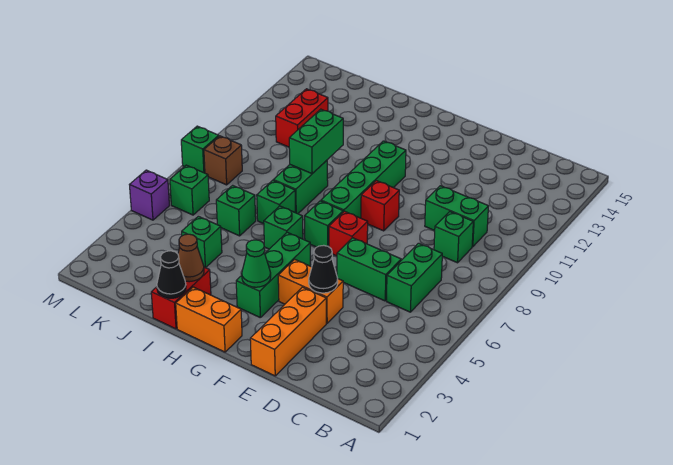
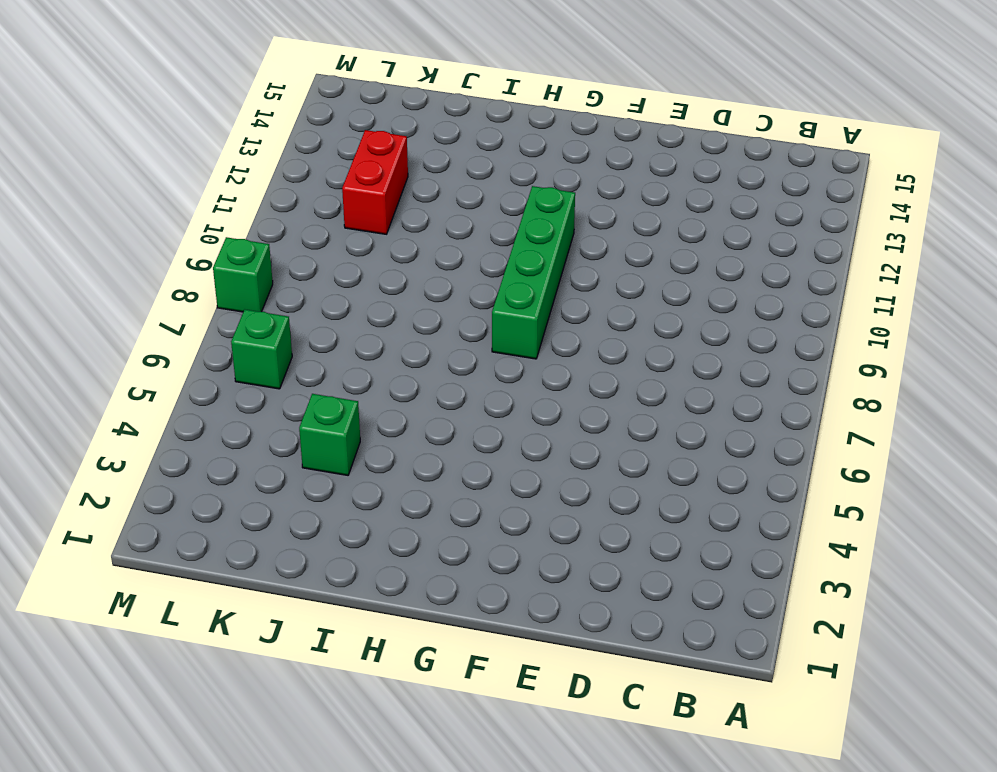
none -> green 1x2 brick [387,243,442,312]
none -> green 1x1 brick [434,212,473,263]
none -> green 1x2 brick [425,186,489,247]

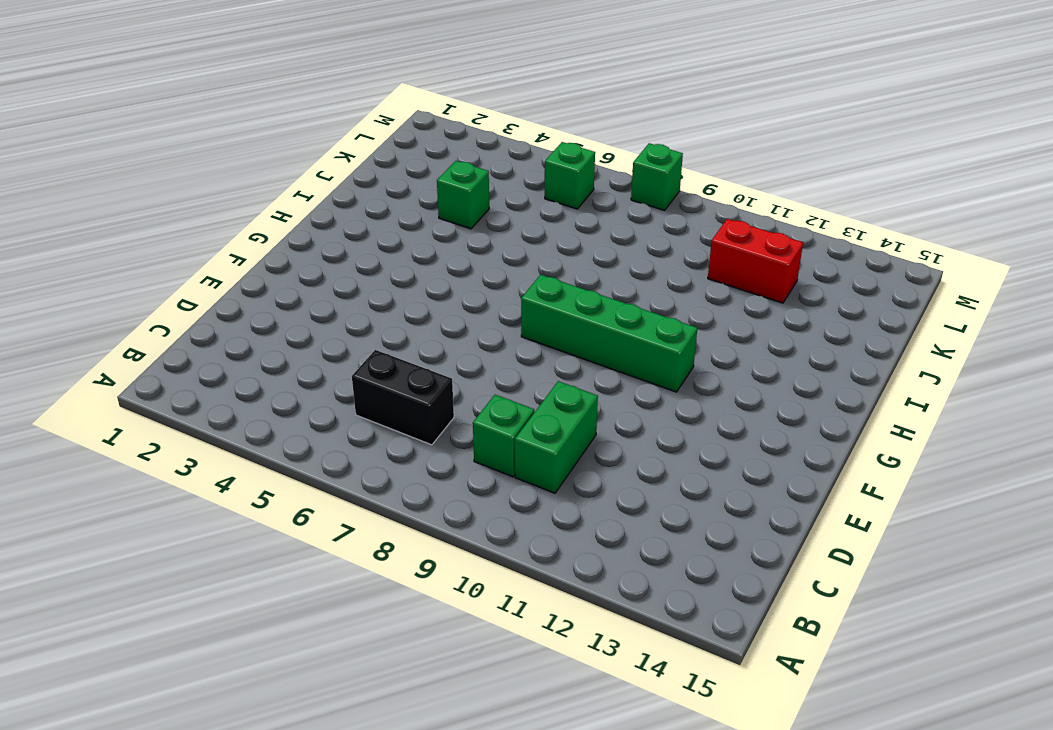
black 1x2 brick [352,350,454,445] -> green 1x2 brick [387,243,442,312]
none -> green 1x2 brick [337,238,401,301]
none -> orange 1x3 brick [250,287,326,376]
none -> orange 1x2 brick [278,259,343,323]

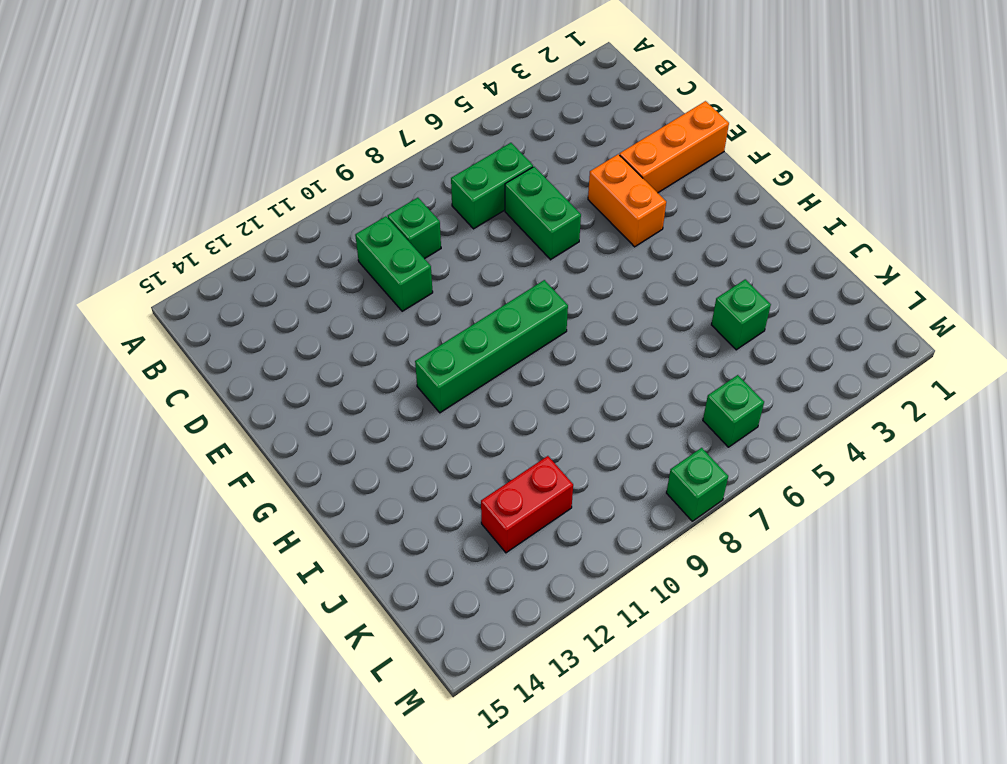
none -> red 1x1 brick [329,211,368,256]
none -> red 1x1 brick [361,181,399,231]
none -> orange 1x2 brick [176,287,242,352]

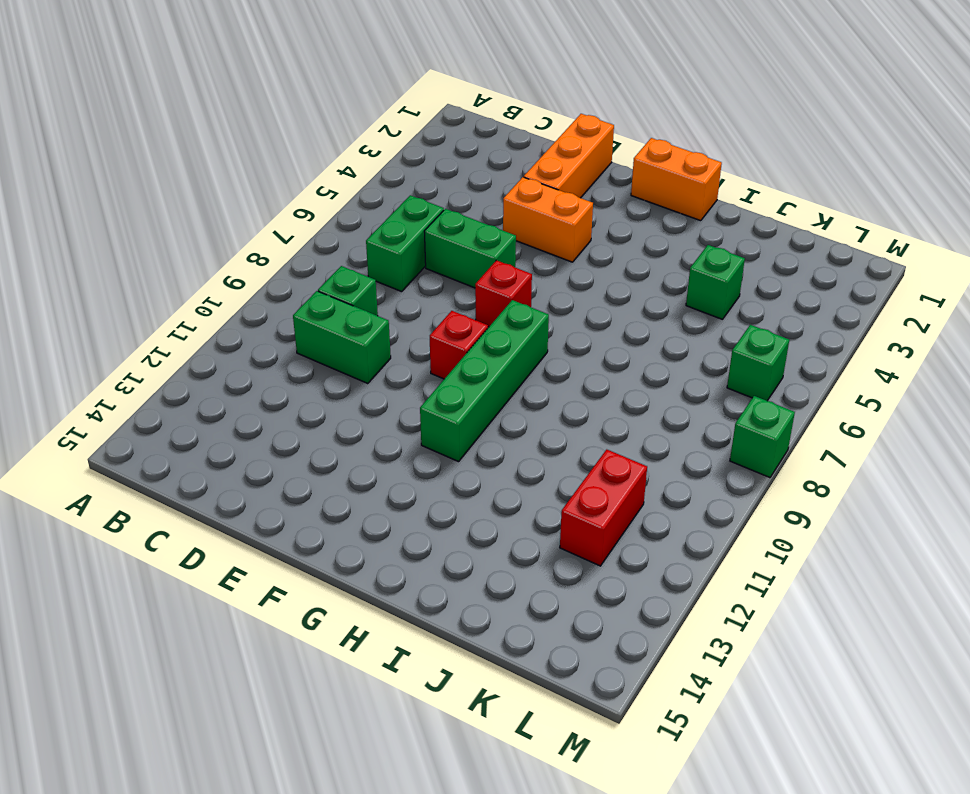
none -> green 1x3 brick [236,232,311,317]
none -> green 1x1 brick [305,201,343,247]
none -> green 1x1 brick [264,206,303,249]

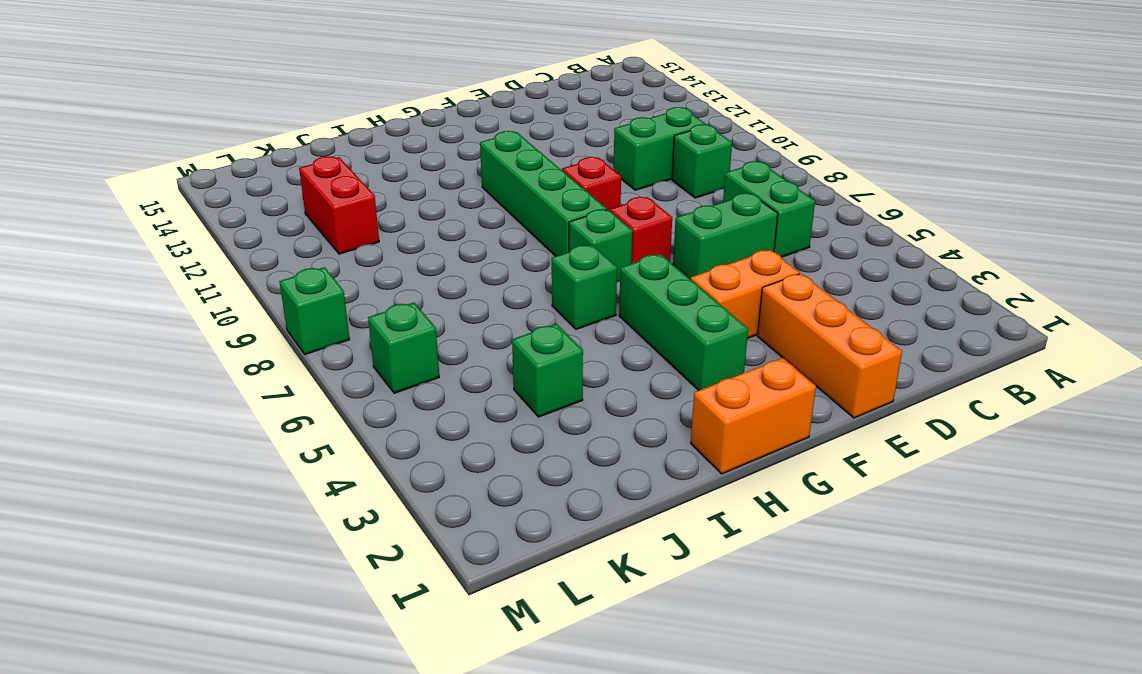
none -> red 1x2 brick [151,267,211,329]
none -> green 1x1 brick [257,180,295,224]
none -> green 1x2 brick [273,160,328,214]

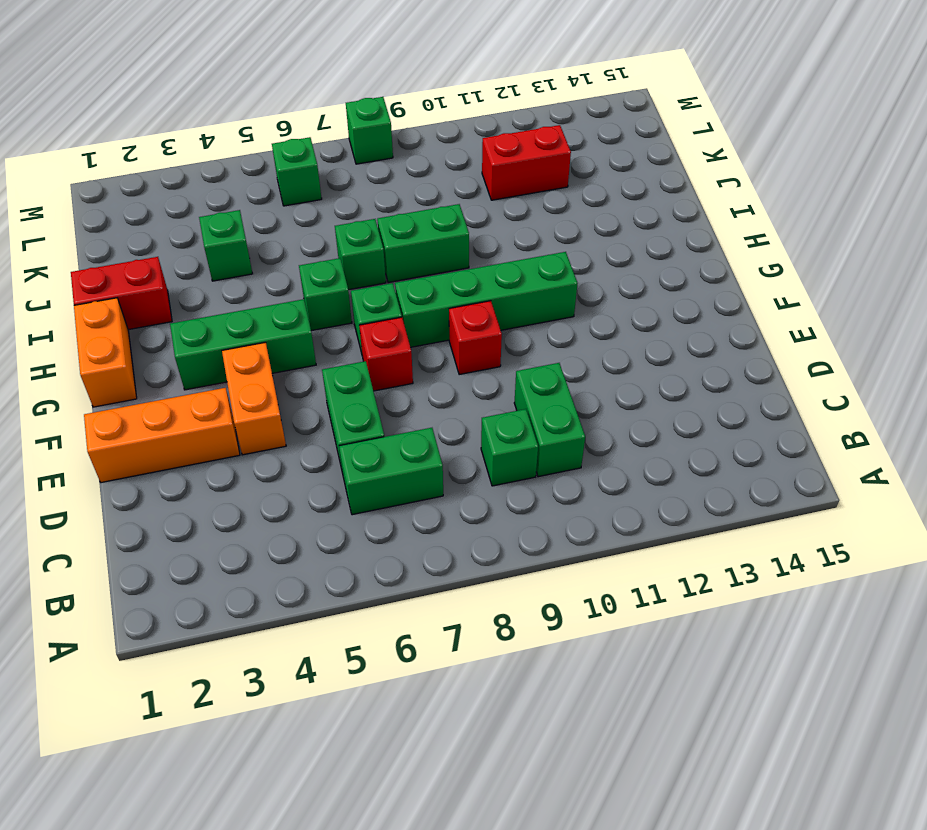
none -> green 1x1 brick [216,185,256,236]
none -> brown 1x1 brick [204,136,242,185]
none -> purple 1x1 brick [130,170,169,220]

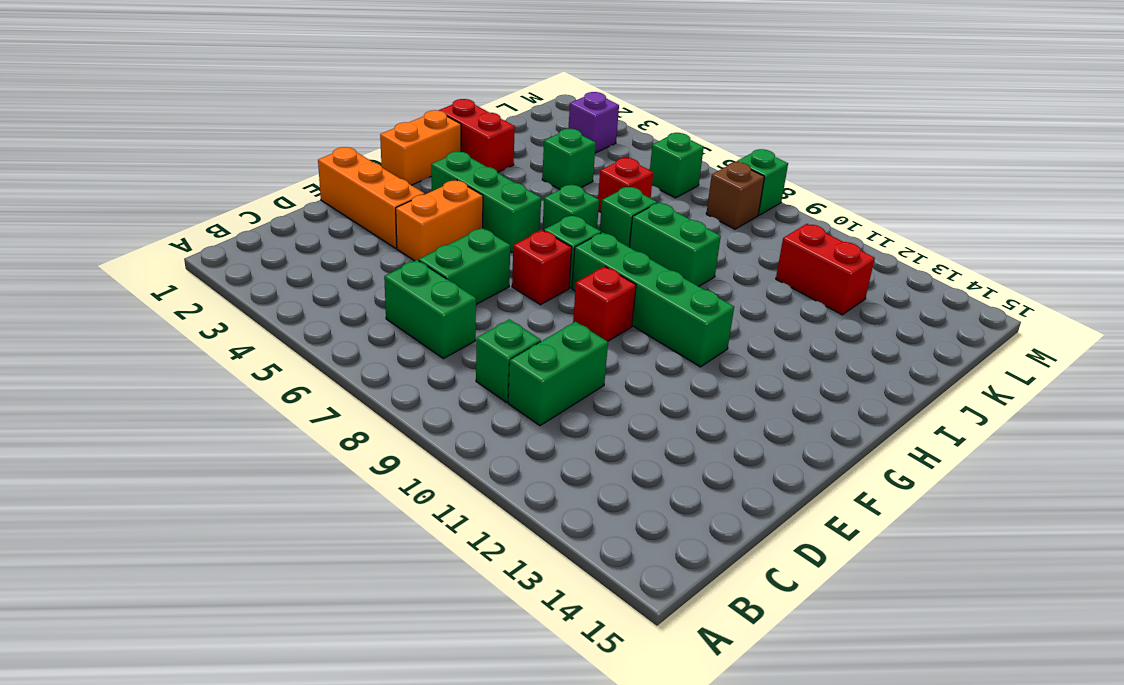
red 1x1 brick [598,158,653,212] -> green 1x1 brick [216,185,256,236]
purple 1x1 brick [568,92,619,153] -> purple 1x1 brick moved to [130,170,169,220]
none -> black 1x1 cone [309,245,338,293]
none -> green 1x1 cone [241,240,271,287]
none -> black 1x1 cone [157,251,186,298]

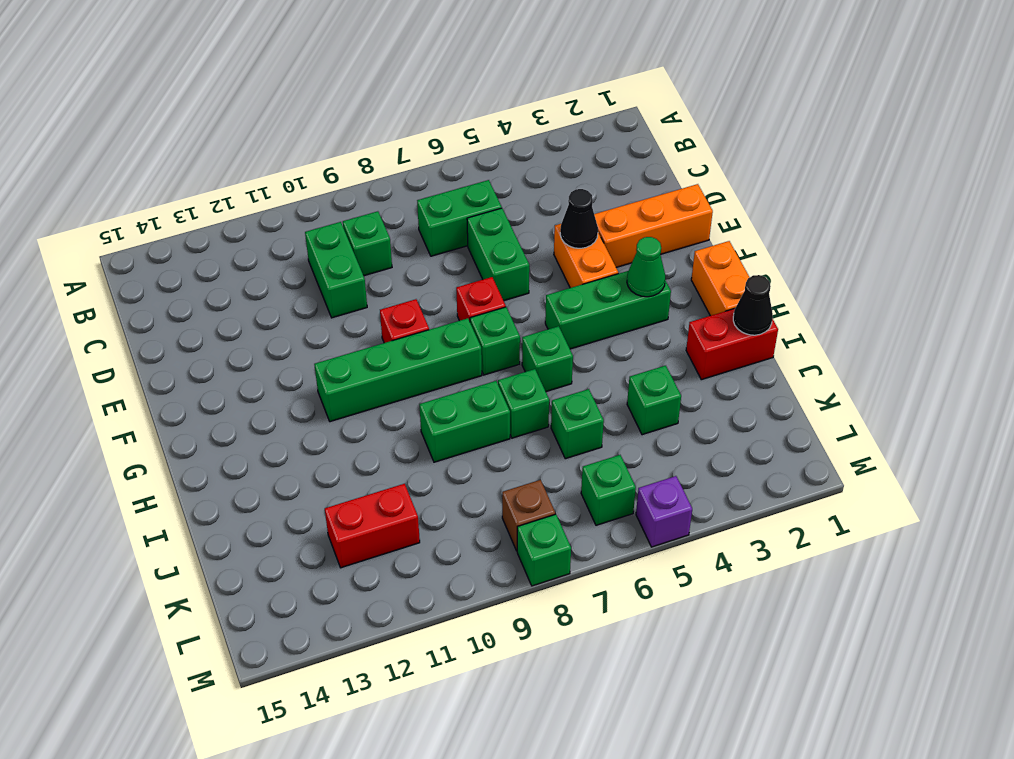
none -> brown 1x1 cone [178,234,204,282]
none -> green 1x2 brick [289,109,343,174]

